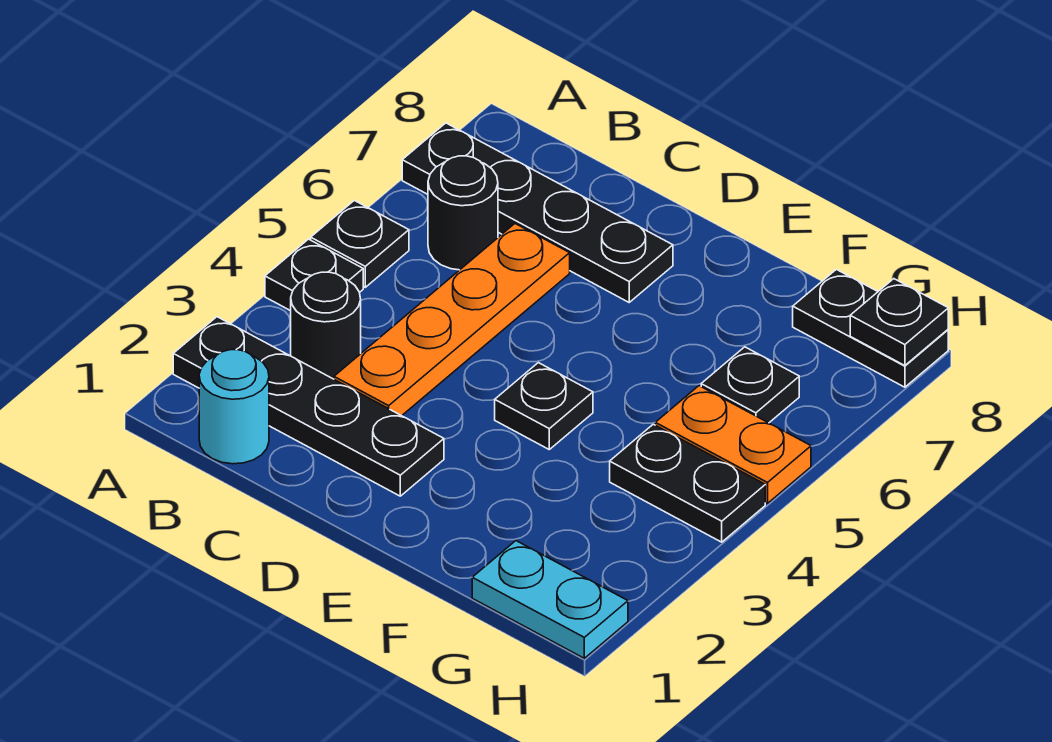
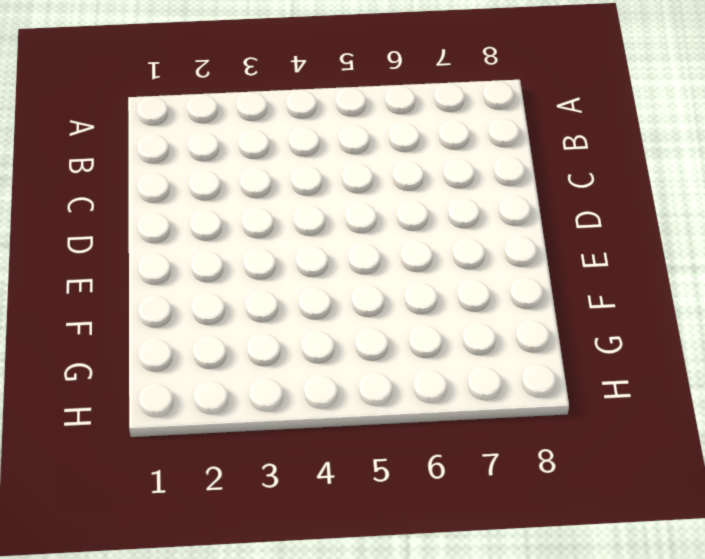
none -> black 1x4 plate [173,317,444,496]
none -> black 1x1 plate [265,239,363,311]
none -> black 1x1 plate [311,200,409,287]

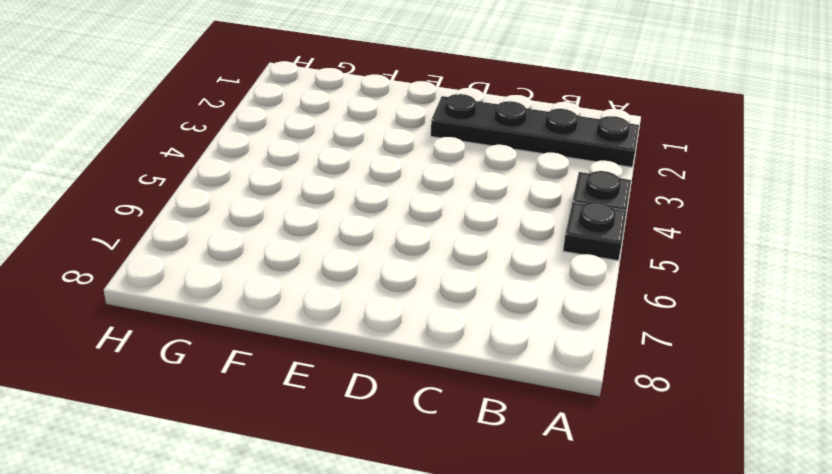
none -> black 1x4 plate [402,123,673,302]
none -> cyan 1x1 round brick [199,350,269,464]
none -> black 1x1 round brick [291,272,361,379]

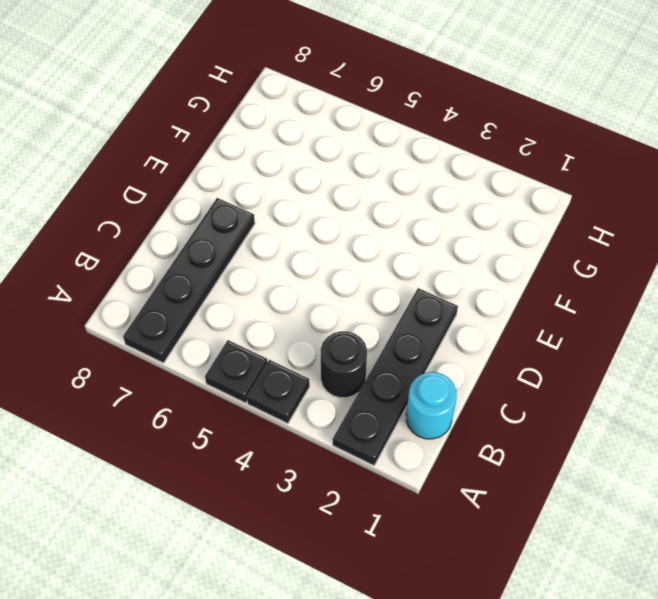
none -> black 1x1 round brick [428,156,498,270]
none -> orange 1x4 plate [334,224,570,416]
none -> black 1x1 plate [495,363,593,449]

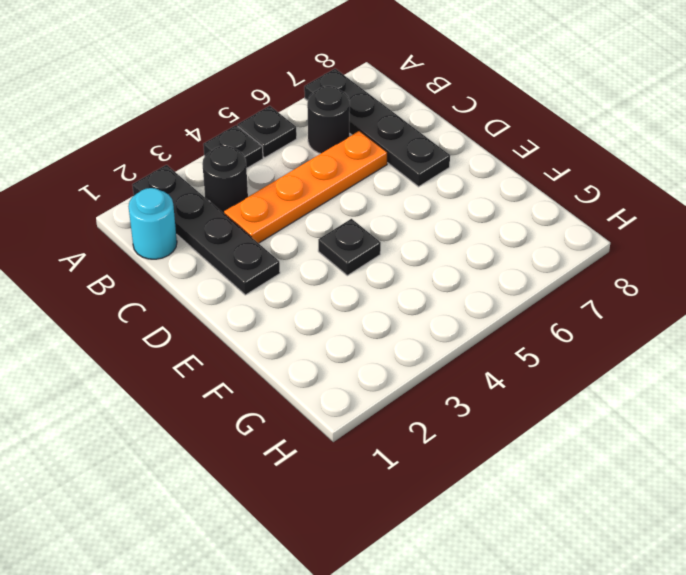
none -> cyan 1x2 plate [472,541,628,658]
none -> black 1x2 plate [610,424,765,542]
none -> orange 1x2 plate [655,386,811,503]

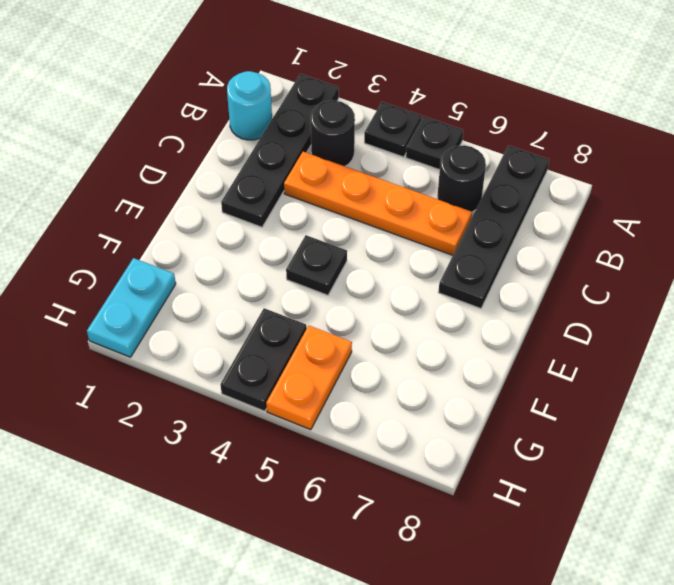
none -> black 1x1 plate [701,347,799,423]
none -> black 1x2 plate [793,269,948,387]
none -> black 1x1 plate [850,279,948,366]

